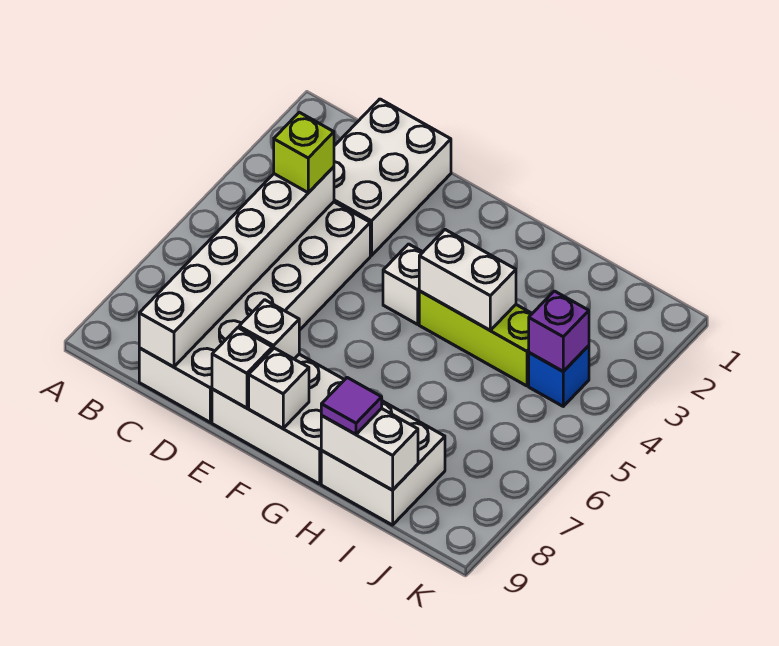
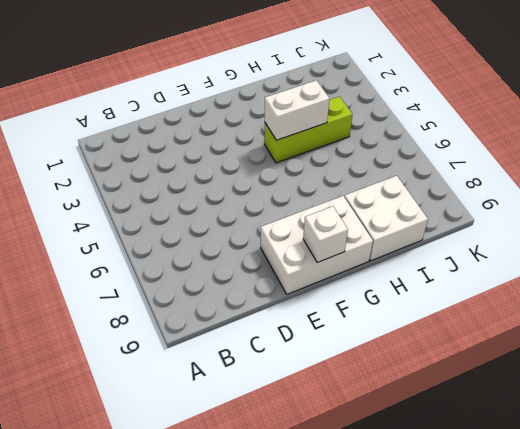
none -> white 2x3 brick [334,99,451,255]
none -> white 2x6 brick [139,202,370,422]
none -> white 1x1 brick [383,244,423,324]

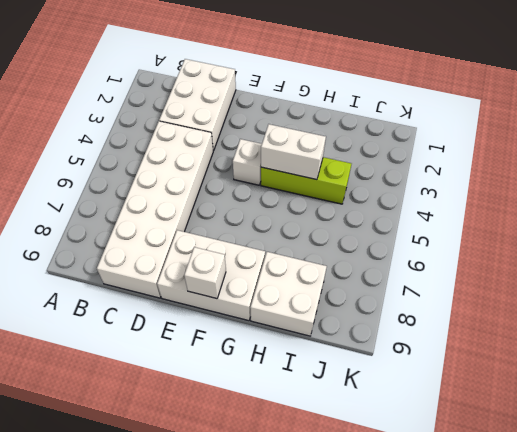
none -> blue 1x1 brick [529,346,589,406]
none -> white 1x6 brick [139,167,334,367]
none -> white 1x1 brick [239,300,299,359]

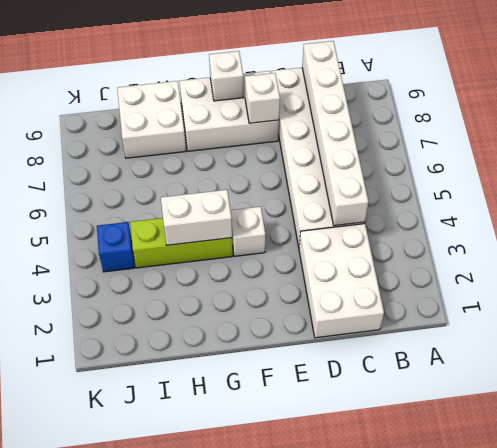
none -> white 1x1 brick [212,328,272,408]
none -> white 1x2 brick [321,408,418,490]
none -> purple 1x1 brick [529,291,589,371]

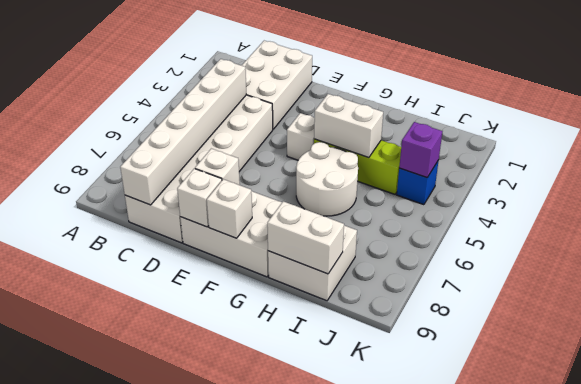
white 2x2 round brick [296,142,358,216] -> none
none -> lime 1x1 brick [274,112,334,193]
none -> purple 1x1 tile [321,378,382,434]

